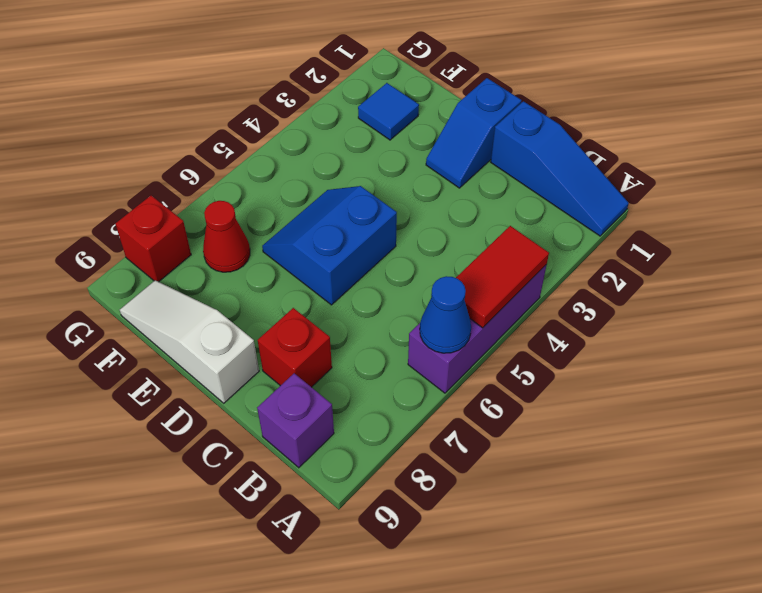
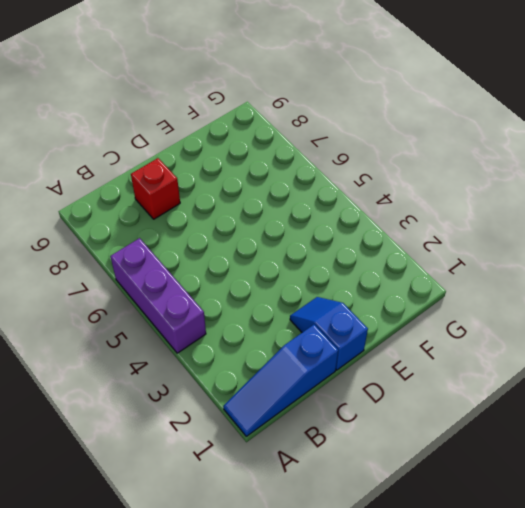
none -> purple 1x1 brick [257,373,334,468]
none -> blue 2x2 slope [262,186,397,305]
none -> white 1x3 slope [120,280,259,403]

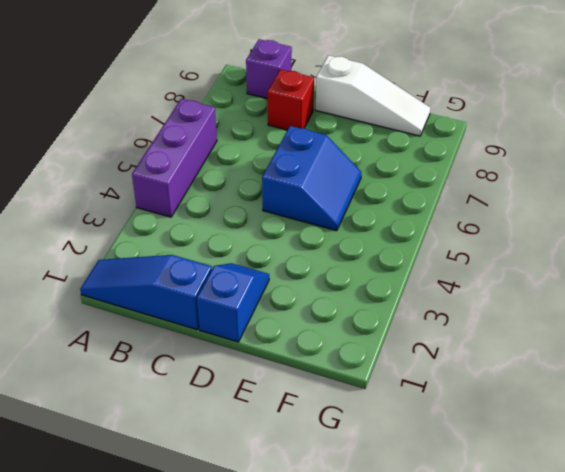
none -> blue 1x1 tile [358,83,419,140]
none -> red 1x1 cone [203,201,250,272]
none -> red 1x1 brick [115,196,191,282]

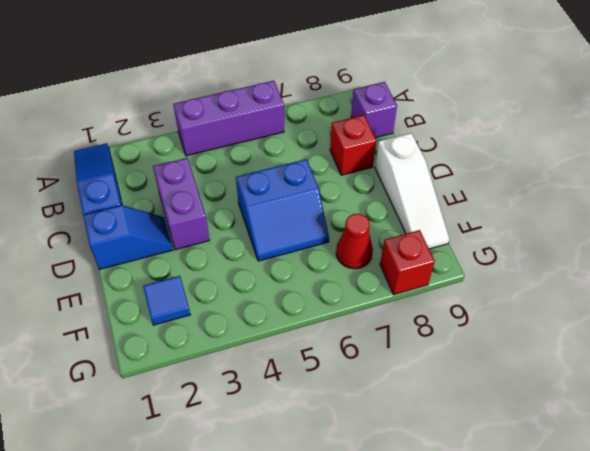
purple 1x2 brick [153,158,210,250] -> none
none -> red 1x2 tile [456,226,549,328]
none -> blue 1x1 cone [420,276,471,353]

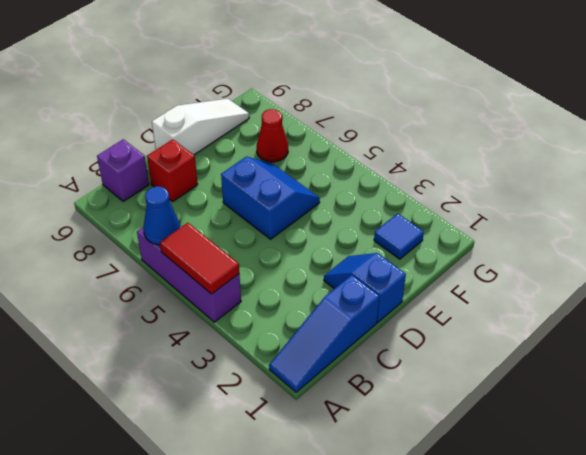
none -> red 1x1 brick [115,196,191,282]

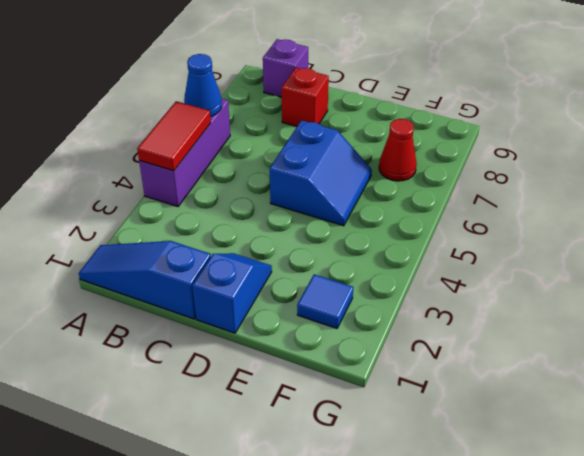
none -> white 1x3 slope [120,280,259,403]
none -> red 1x1 brick [115,196,191,282]

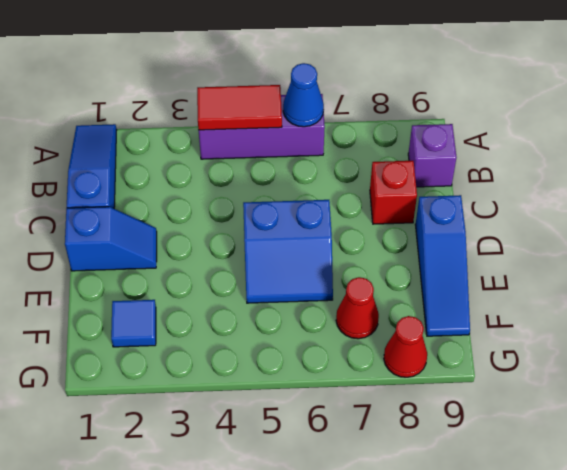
blue 1x3 slope [415,195,470,336] -> white 1x3 slope [120,280,259,403]
red 1x1 cone [384,316,427,377] -> red 1x1 brick [115,196,191,282]

